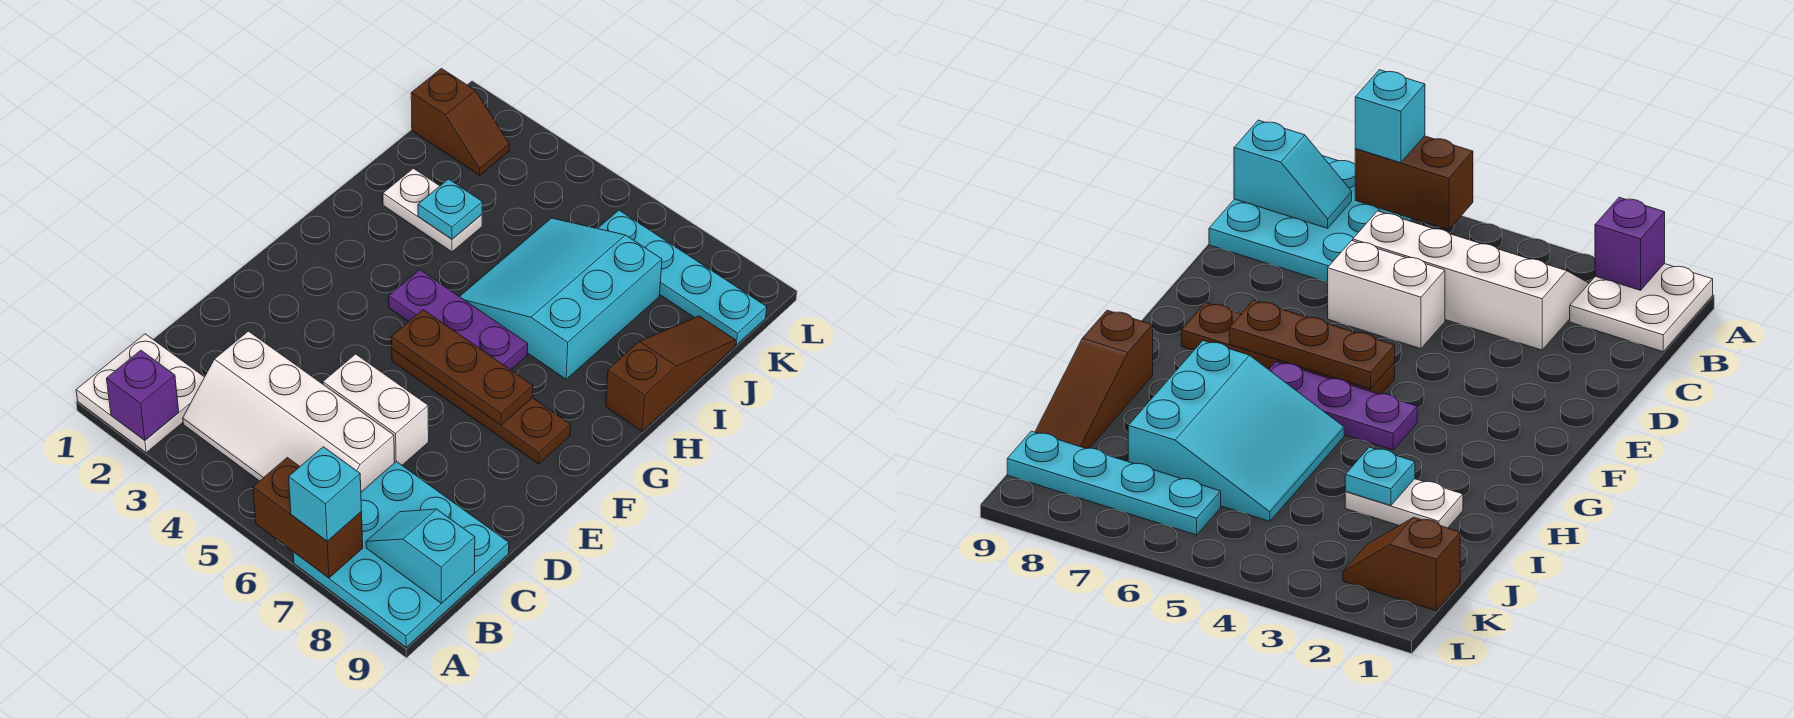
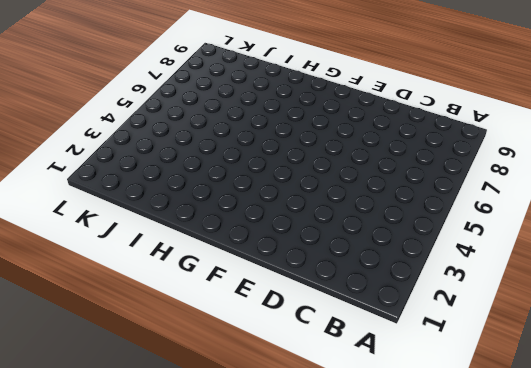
none -> white 2x2 plate [76,334,204,453]
none -> cyan 3x3 plate [293,461,509,647]
none -> white 2x4 slope [183,331,395,492]

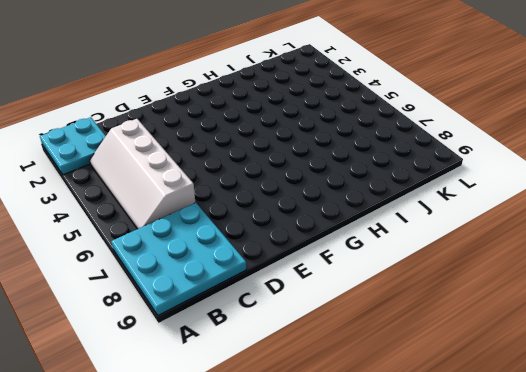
cyan 2x2 plate [40,117,106,175] -> white 2x2 plate [76,334,204,453]
none -> white 1x2 brick [323,354,429,465]
none -> brown 1x4 plate [392,349,571,464]
none -> purple 1x3 plate [389,270,528,370]

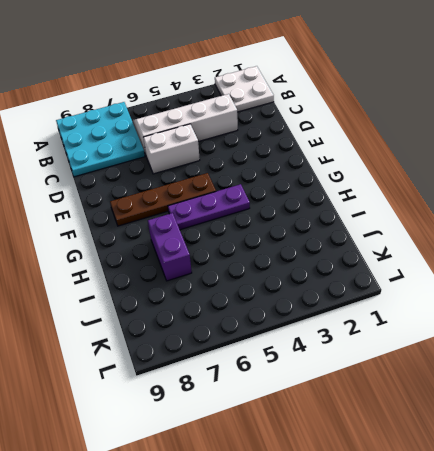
purple 1x2 brick [148,213,192,281] -> cyan 3x3 slope [460,218,662,379]
none -> brown 1x3 slope [606,316,736,431]
none -> white 1x2 plate [383,168,482,252]
none -> brown 1x2 slope [411,68,509,175]

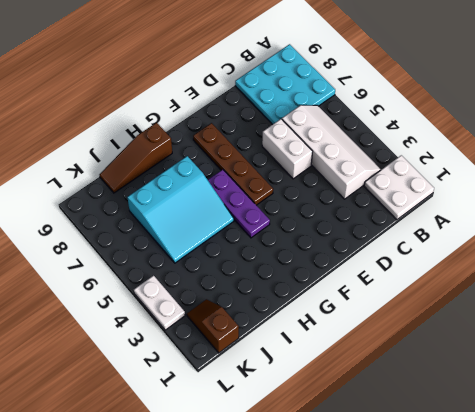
white 1x2 plate [134,276,185,330] -> white 1x2 plate moved to [383,168,482,252]
none -> cyan 1x4 plate [598,210,767,345]
none -> purple 1x1 brick [106,350,179,440]
none -> brown 1x2 brick [253,457,363,578]

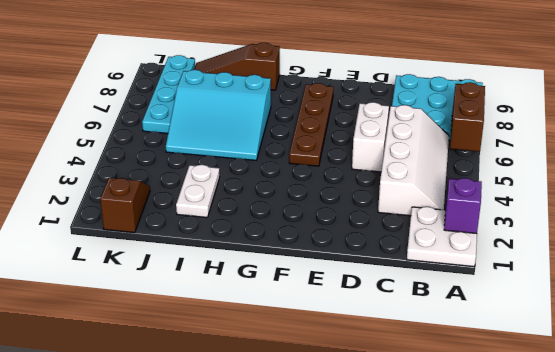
none -> purple 1x3 plate [389,270,528,370]
none -> cyan 1x2 slope [366,509,475,603]
none -> brown 1x3 plate [391,310,533,425]

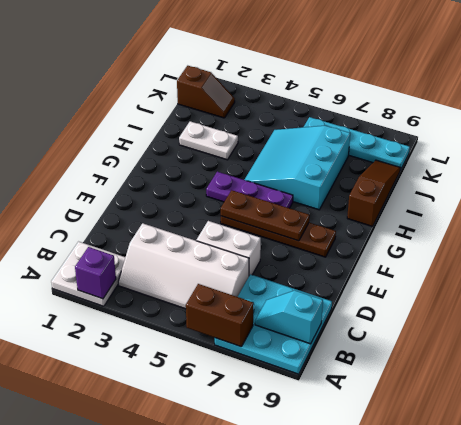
none -> cyan 1x1 plate [418,179,483,239]
none -> cyan 1x1 brick [289,447,362,541]

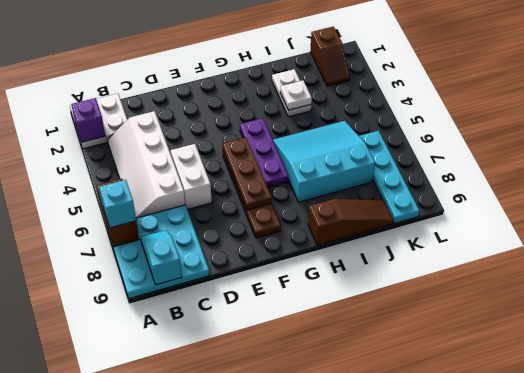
white 1x1 plate [280,80,312,110] -> cyan 1x1 plate [418,179,483,239]

